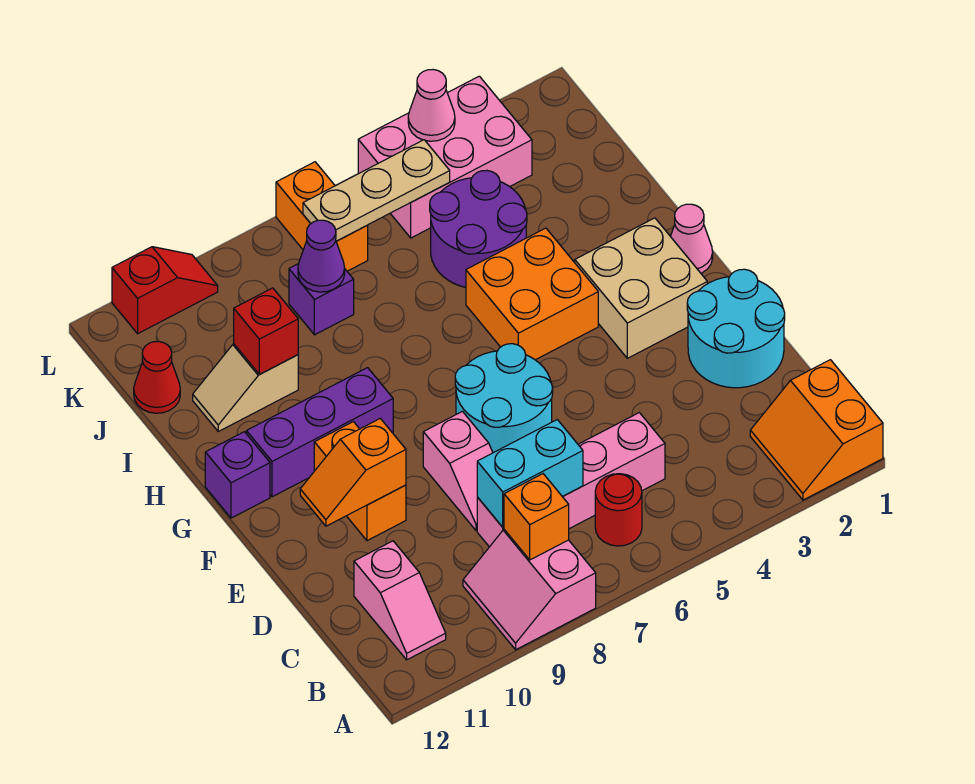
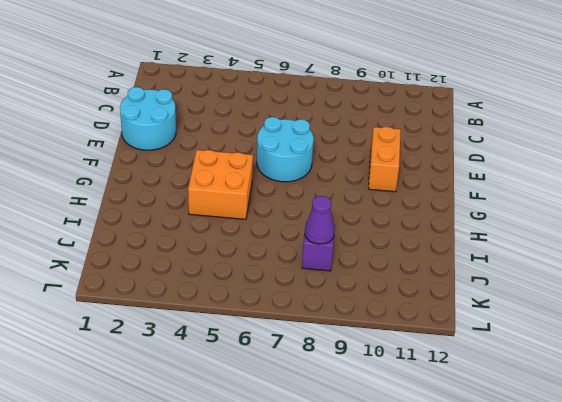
none -> orange 2x2 slope [750,360,883,500]
none -> pink 2x2 slope [463,530,596,650]
none -> red 1x1 round brick [595,474,642,546]

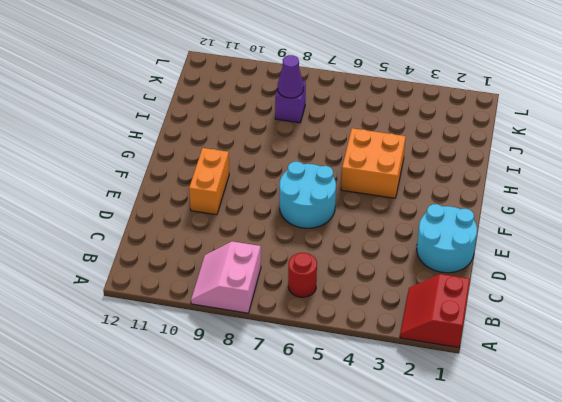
red 2x2 slope [400,274,470,347] -> orange 2x2 slope [750,360,883,500]
none -> pink 1x2 slope [354,541,446,660]
none -> pink 1x4 brick [477,413,665,547]
none -> pink 1x2 slope [423,411,493,530]

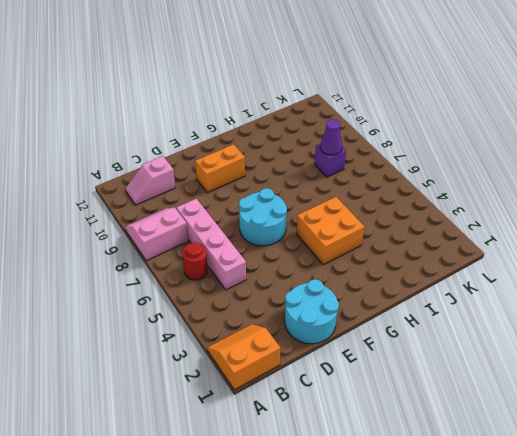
none -> pink 1x2 slope [423,411,493,530]
none -> tan 2x2 brick [575,218,707,358]
none -> pink 1x1 cone [670,204,713,273]

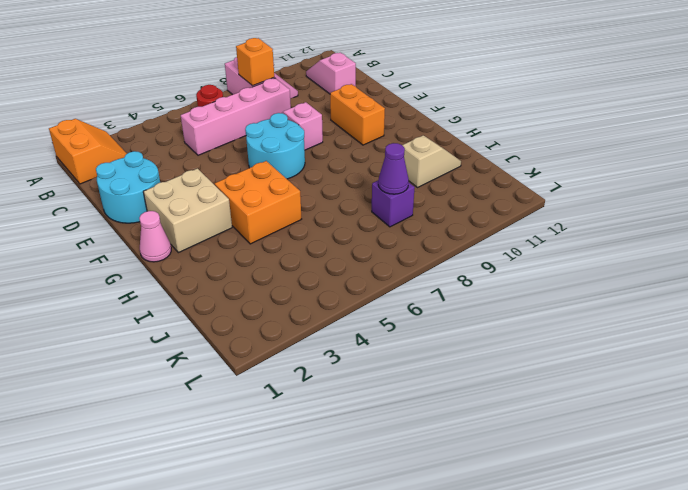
none -> purple 1x3 brick [246,368,393,497]
none -> purple 1x1 brick [205,432,270,518]
none -> purple 2x2 round brick [430,170,527,287]

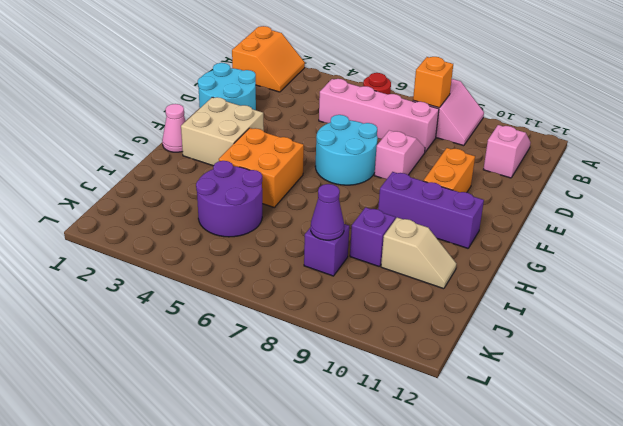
purple 1x1 brick [350,207,395,267] -> purple 1x1 brick moved to [205,432,270,518]
none -> red 1x1 cone [134,342,180,413]
none -> pink 2x3 brick [358,76,532,238]
none -> orange 1x2 brick [276,162,368,271]

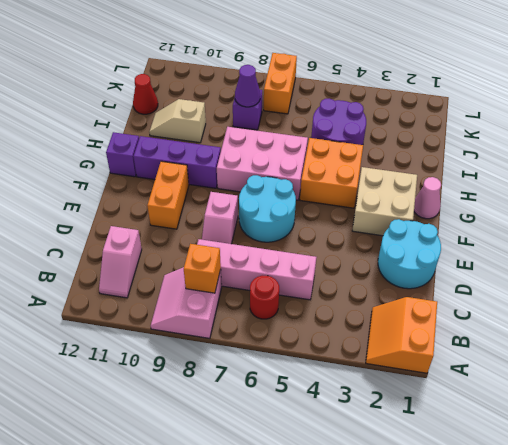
pink 2x3 brick [217,127,308,200] -> pink 2x3 brick moved to [358,76,532,238]
none -> red 1x2 slope [112,247,218,334]
none -> cyan 1x2 brick [477,420,583,527]
none -> orange 1x2 slope [300,419,406,526]

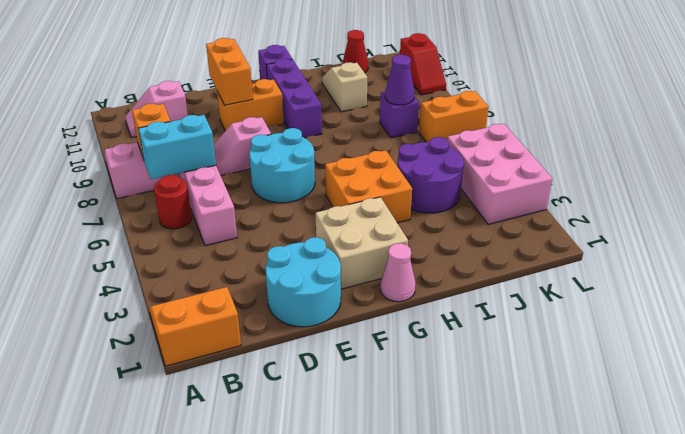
cyan 1x2 brick [138,115,216,179] -> cyan 1x2 brick turned to [477,420,583,527]
orange 1x2 brick [206,38,253,105] -> orange 1x2 slope [300,419,406,526]
none -> red 1x1 brick [234,288,298,374]
none -> tan 1x3 plate [303,140,450,241]
none -> pink 1x1 cone [408,70,455,141]

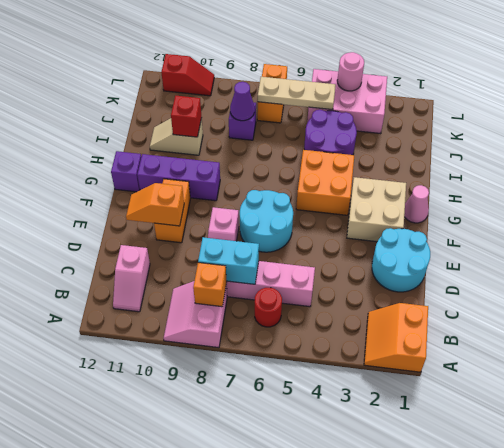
pink 1x1 round brick [337,52,364,91] -> pink 1x1 cone [408,70,455,141]
none -> red 1x1 cone [134,342,180,413]

